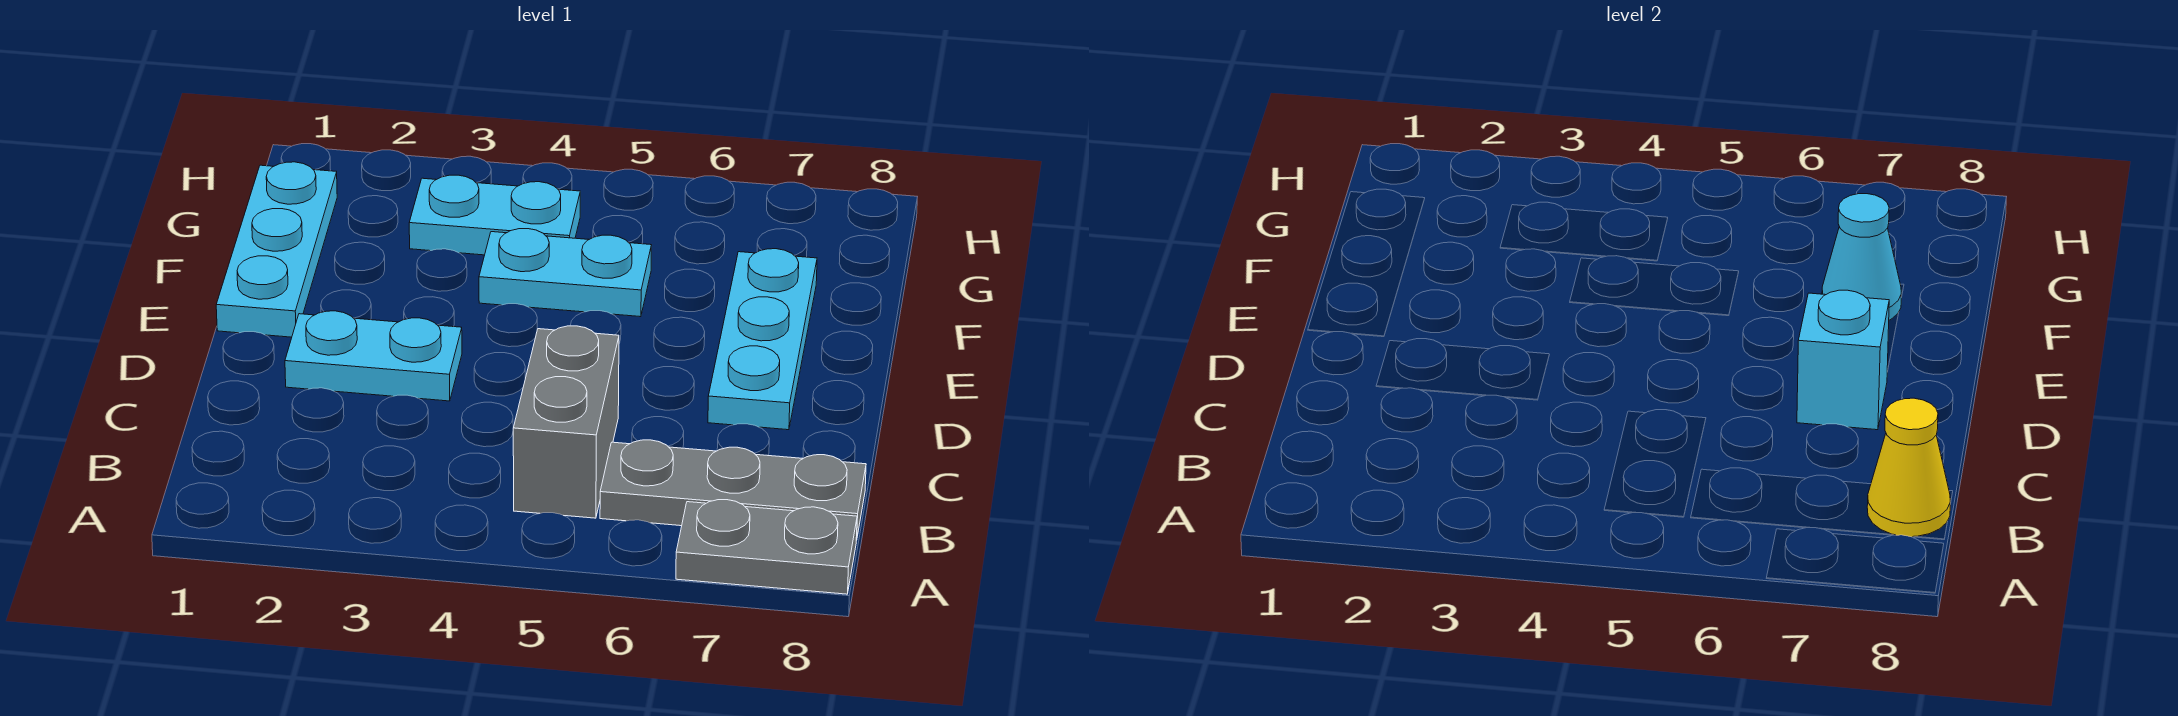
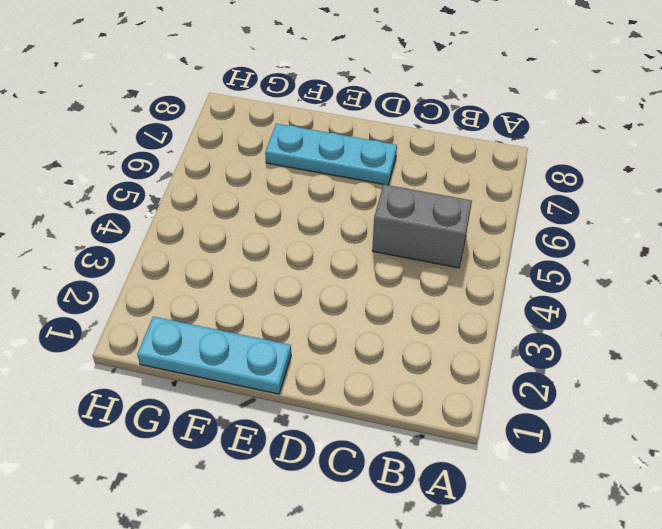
none -> grey 1x2 plate [676,500,857,594]
none -> grey 1x3 plate [600,440,866,540]

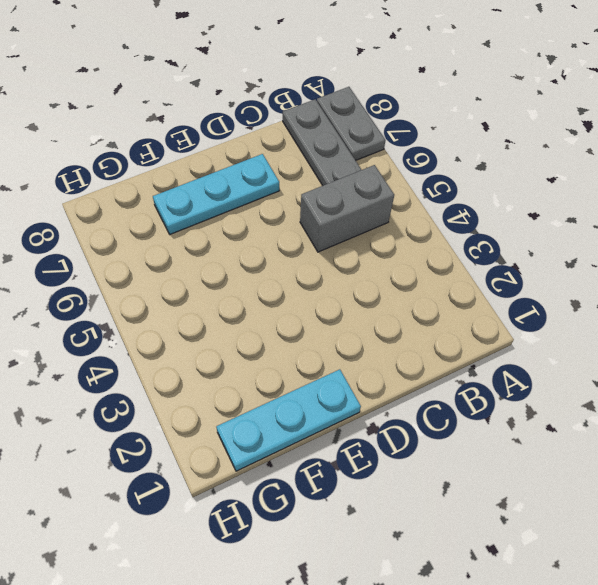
none -> cyan 1x2 plate [285,311,462,401]
none -> cyan 1x2 plate [479,229,651,317]

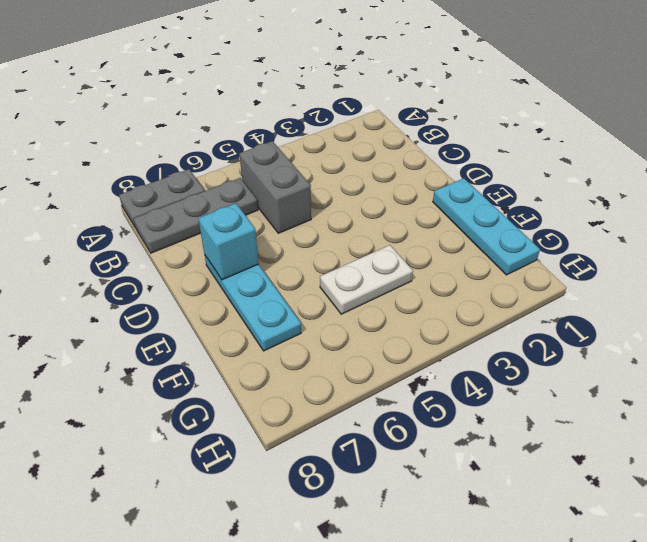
white 1x2 plate [320,245,413,314] -> cyan 1x2 plate [479,229,651,317]
none -> cyan 1x2 plate [285,311,462,401]
none -> cyan 1x2 plate [409,175,580,255]

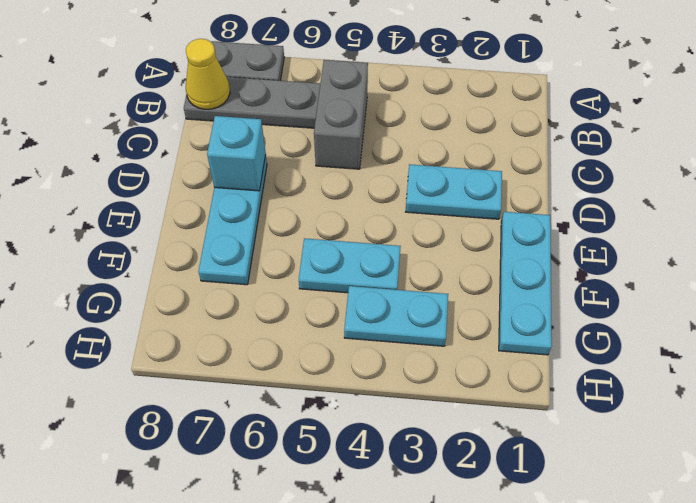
none -> cyan 1x1 cone [1822,194,1901,320]

